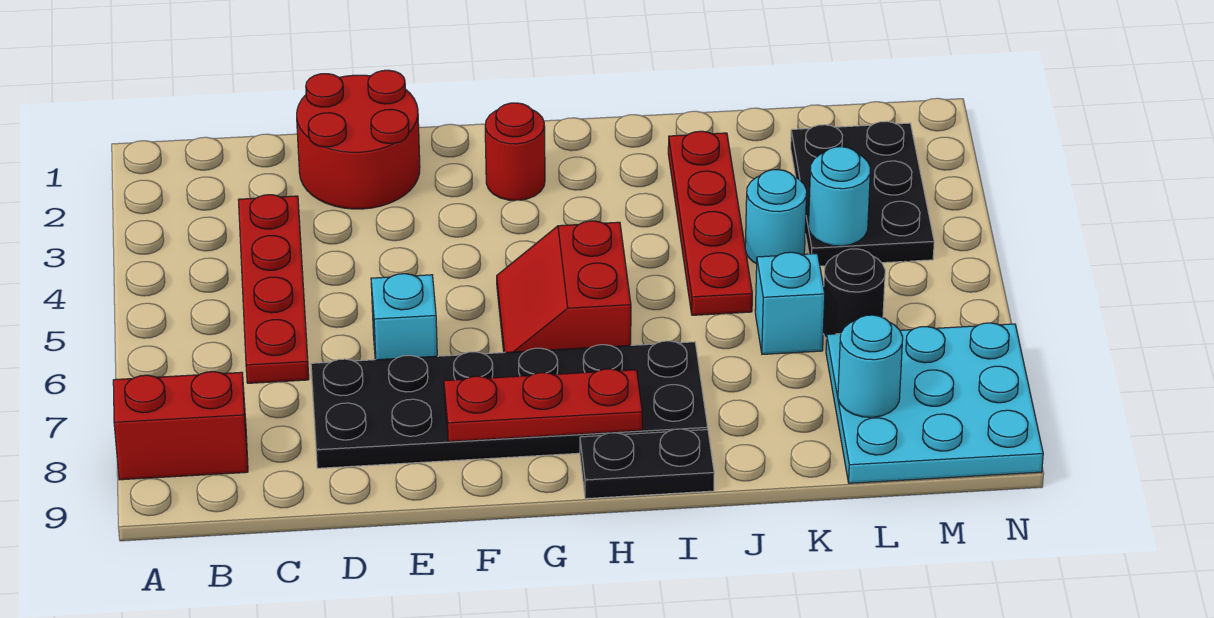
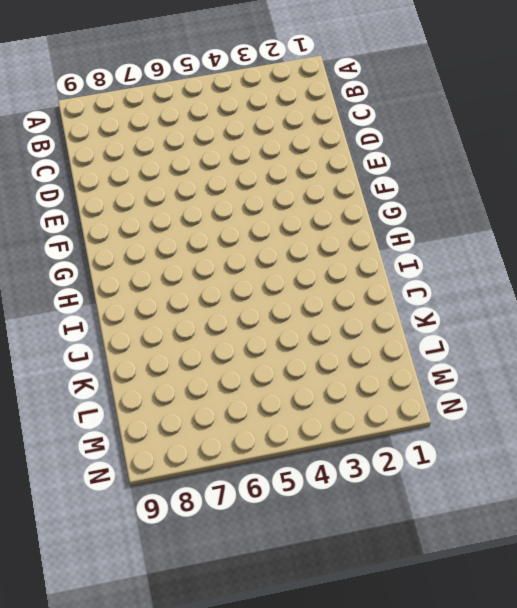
none -> red 1x2 brick [113,372,248,480]
none -> red 1x4 plate [239,195,309,383]
none -> red 2x2 round brick [297,70,420,209]

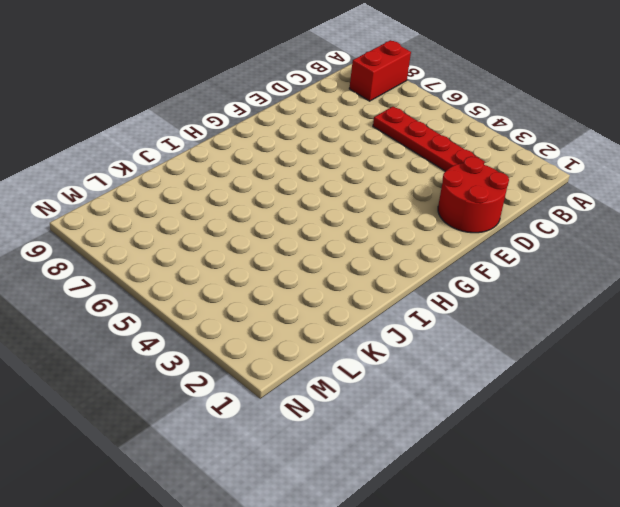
none -> black 2x6 plate [311,341,708,468]
none -> cyan 1x1 brick [371,274,437,360]
none -> red 1x1 round brick [485,103,545,200]

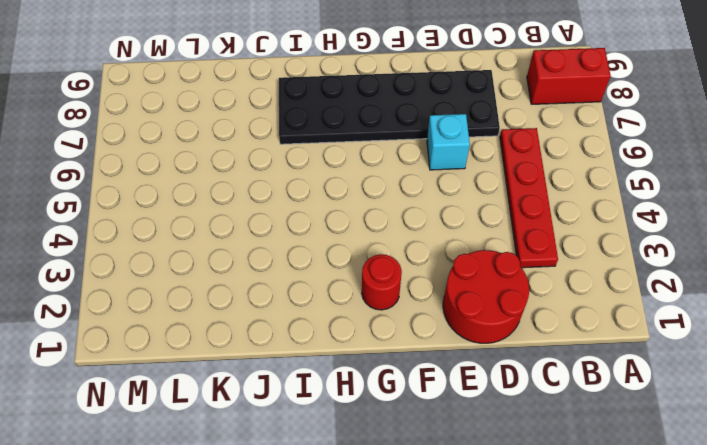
none -> red 2x2 slope [497,221,631,352]
none -> black 1x2 plate [580,429,714,499]
none -> red 1x4 plate [668,131,752,315]

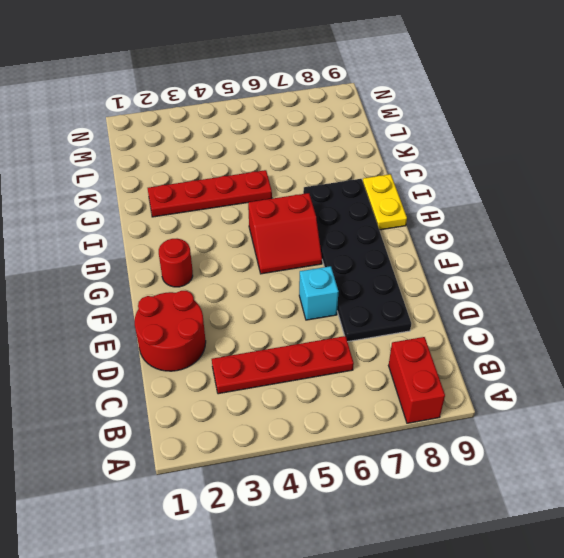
yellow 1x2 plate [363,174,407,230] -> black 1x2 plate [580,429,714,499]
none -> cyan 1x1 round brick [745,170,807,264]
none -> cyan 1x1 brick [755,252,825,354]
none -> black 2x3 plate [791,121,934,266]

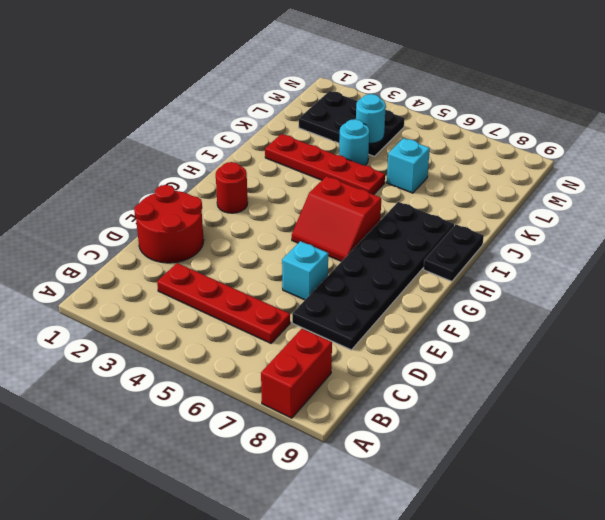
none -> black 1x1 round brick [823,249,885,339]
none -> cyan 3x3 plate [826,323,1043,483]
none -> red 1x3 plate [444,369,642,442]

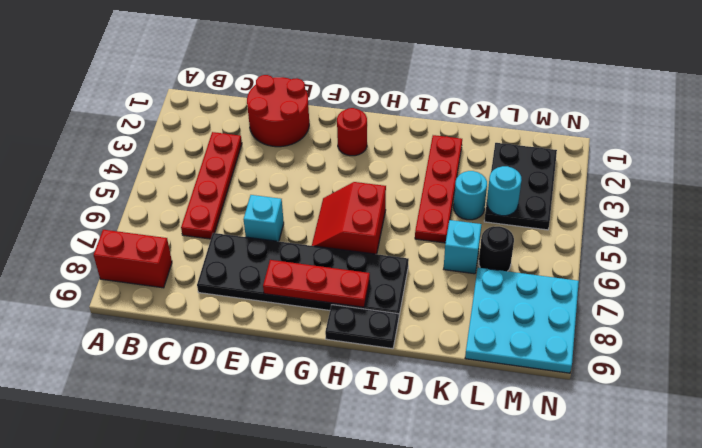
none -> cyan 1x1 round brick [838,315,903,417]

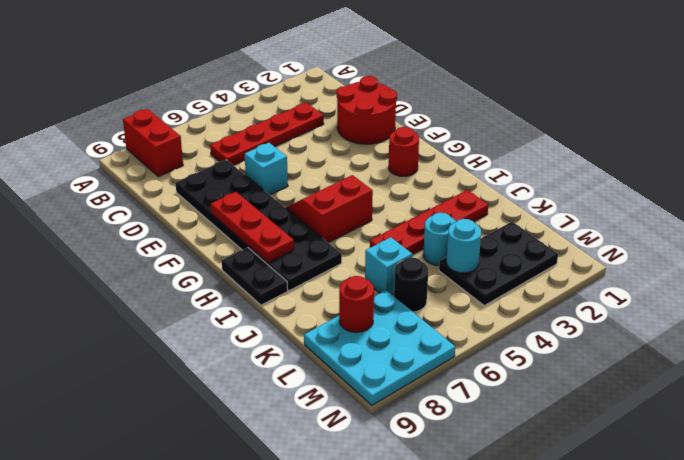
red 1x1 round brick [339,276,374,332] -> cyan 1x1 round brick [838,315,903,417]

